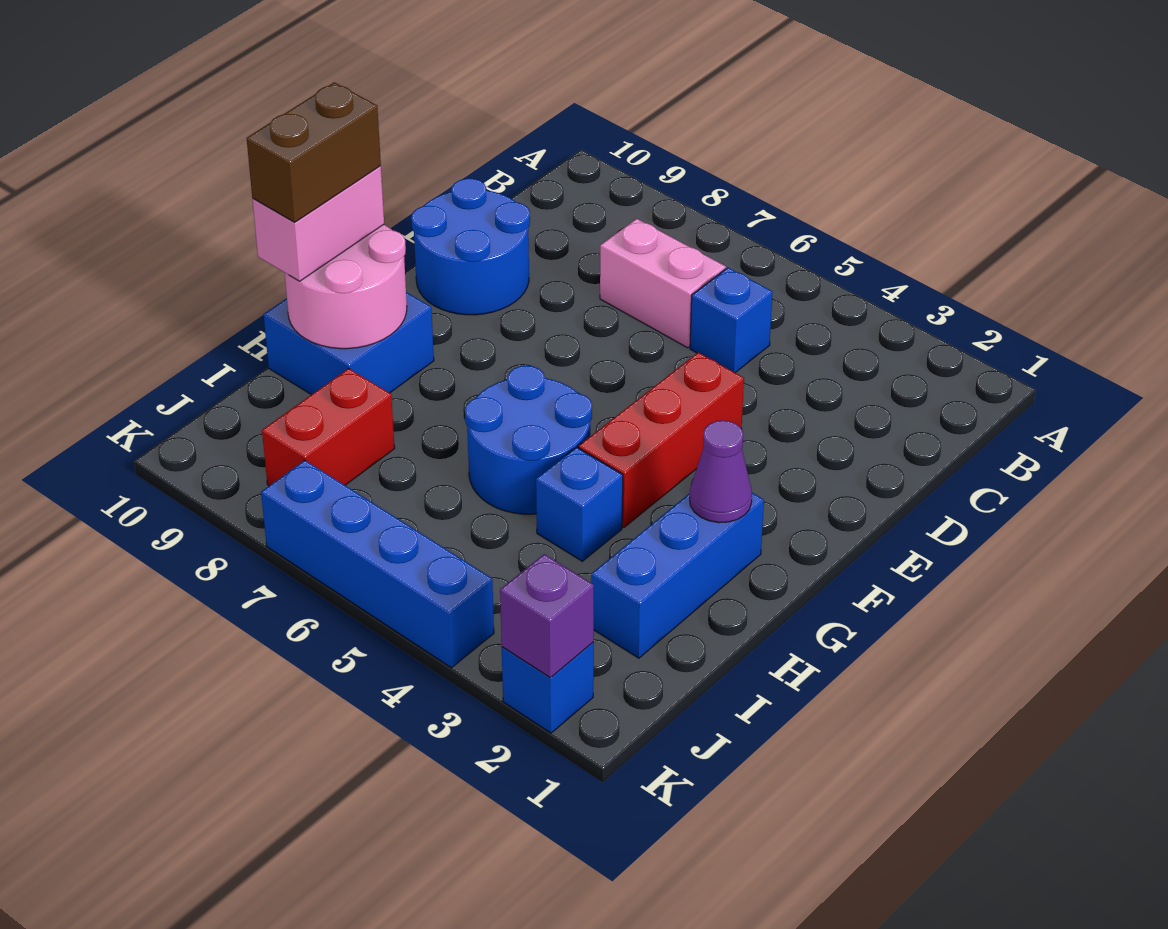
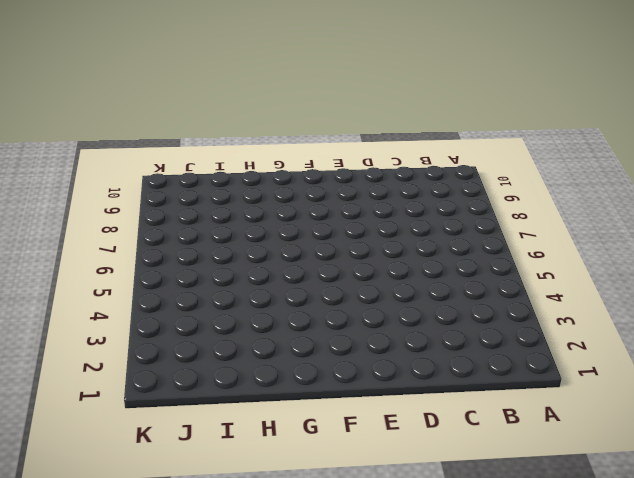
none -> blue 1x1 brick [690,268,773,373]
none -> pink 1x2 brick [600,219,726,348]
none -> blue 2x2 round brick [411,178,530,315]

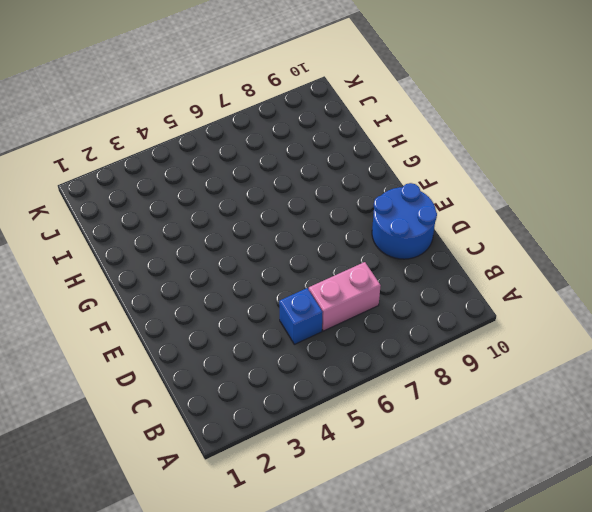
none -> red 1x3 brick [578,352,744,527]
none -> blue 1x3 brick [591,493,764,658]
none -> blue 2x2 round brick [465,366,592,514]

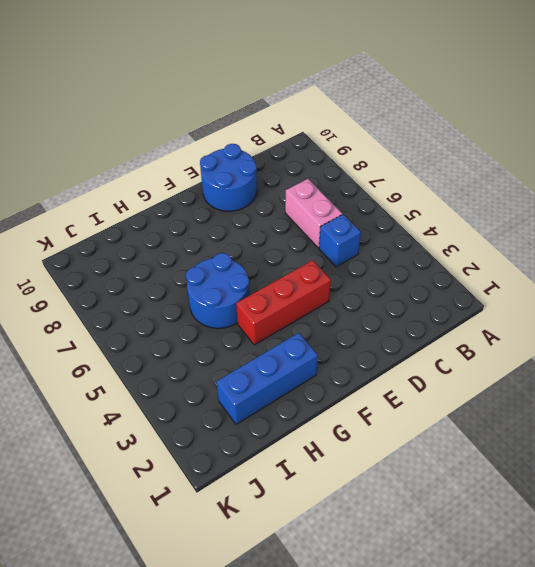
none -> blue 2x2 brick [264,292,434,395]
none -> blue 1x1 brick [536,447,623,561]
none -> red 1x2 brick [262,368,395,486]

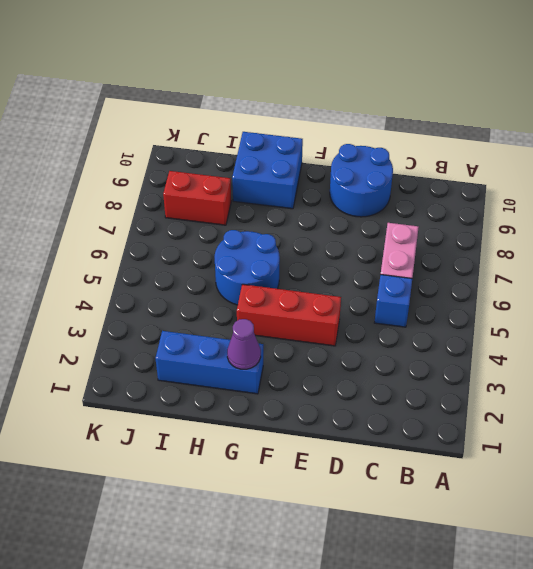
none -> blue 1x1 brick [536,447,623,561]
none -> blue 1x1 brick [502,643,594,733]
none -> blue 1x4 brick [261,460,494,668]

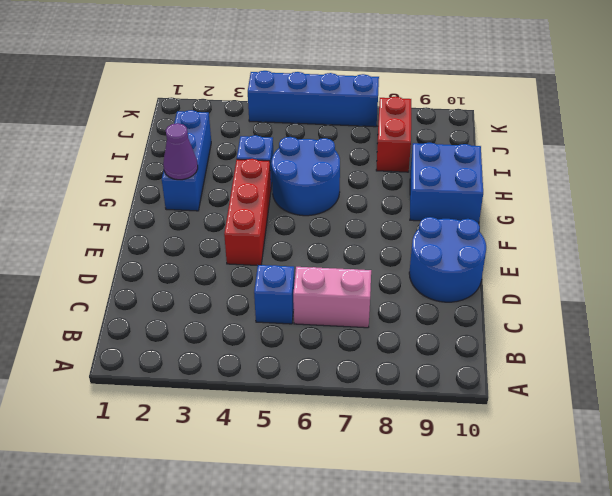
none -> blue 1x1 brick [502,643,594,733]
none -> pink 2x2 round brick [285,225,407,349]
none -> purple 1x1 brick [500,554,594,678]

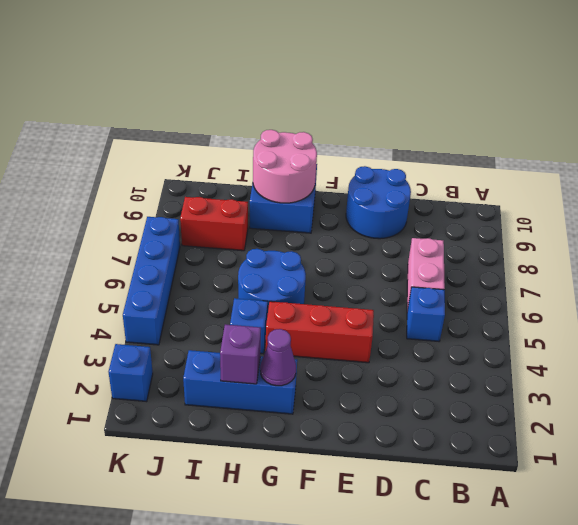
purple 1x1 brick [220,325,261,384] -> purple 1x1 brick moved to [500,554,594,678]
none -> pink 1x2 brick [252,166,384,281]
none -> brown 1x2 brick [247,82,381,222]

